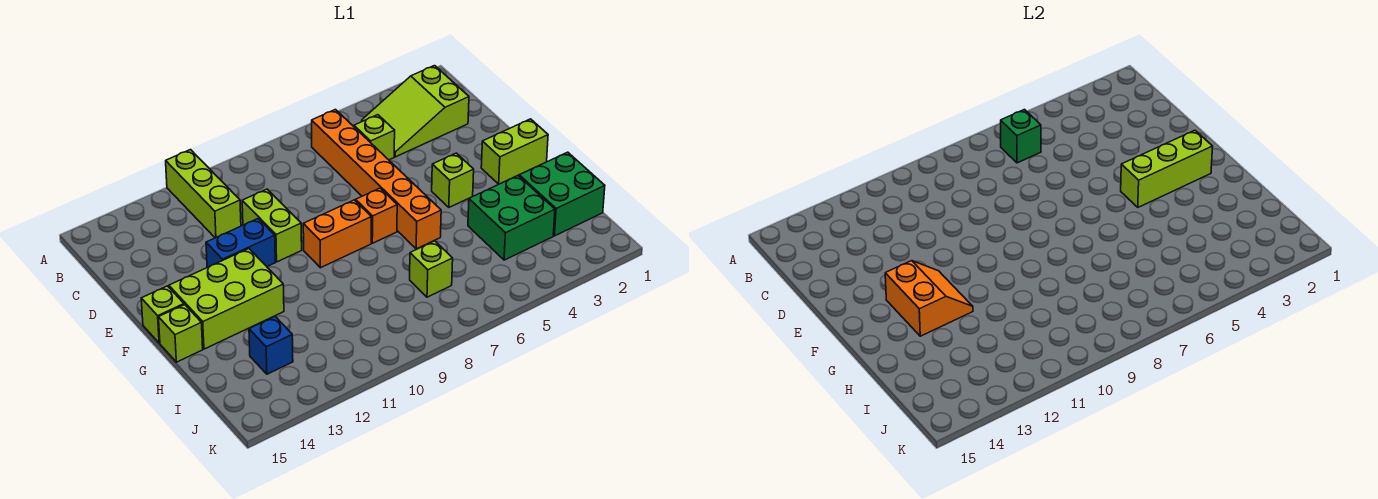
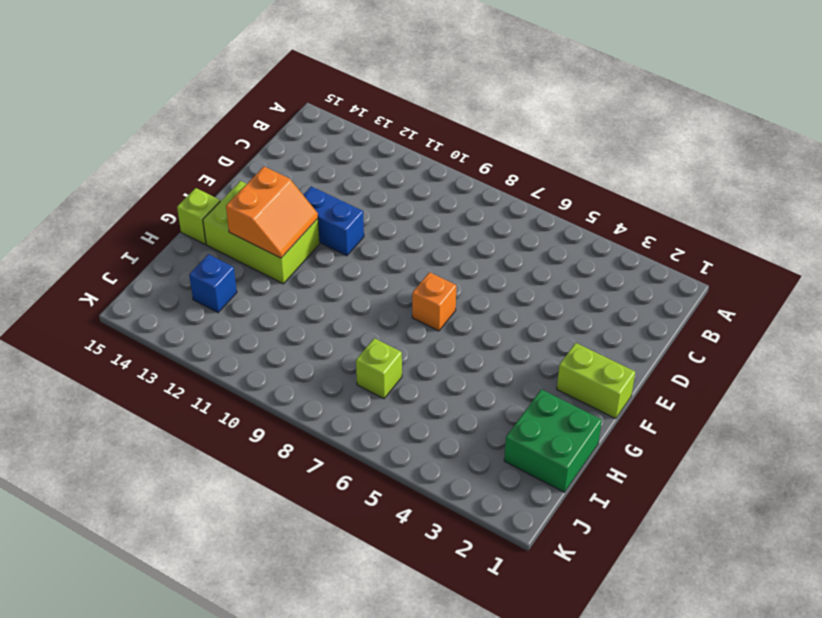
none -> lime 1x3 brick [166,150,241,238]
none -> lime 2x3 slope [362,66,469,157]
none -> orange 1x6 brick [312,110,441,249]

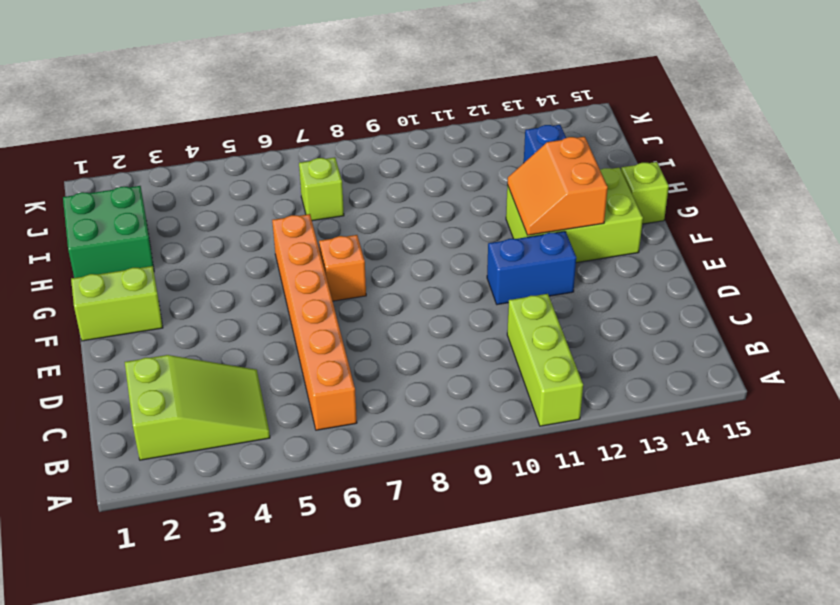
none -> lime 1x1 brick [354,115,395,160]
none -> lime 1x2 brick [242,189,302,262]
none -> lime 1x1 brick [432,153,474,207]

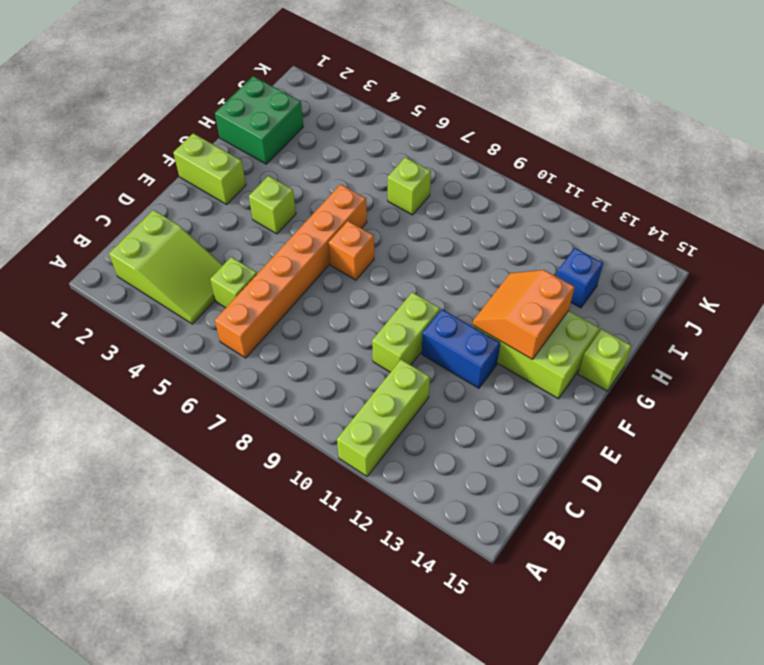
none -> orange 1x2 brick [303,200,371,268]
none -> lime 1x1 brick [141,286,184,343]
none -> green 2x2 brick [468,176,555,260]

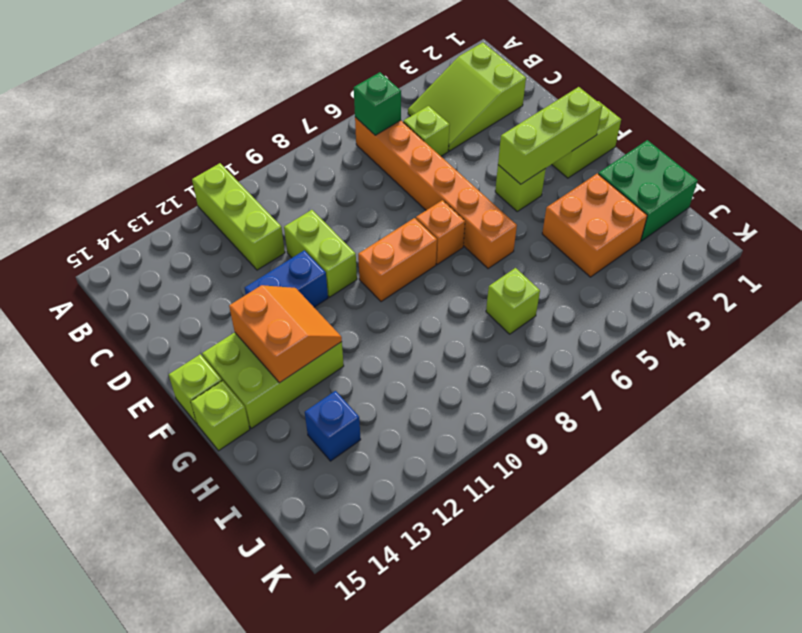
orange 2x2 brick [542,173,647,277] -> green 2x2 brick [468,176,555,260]

